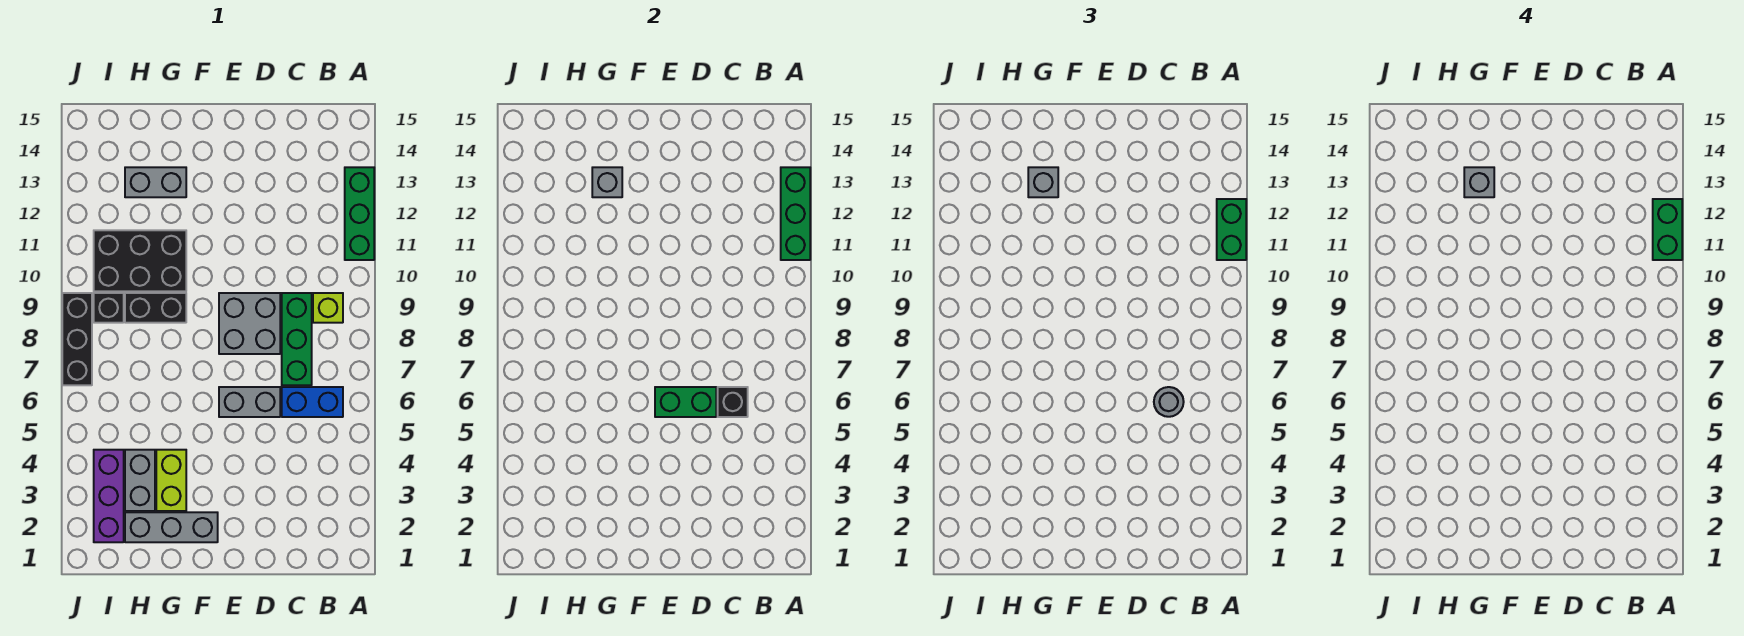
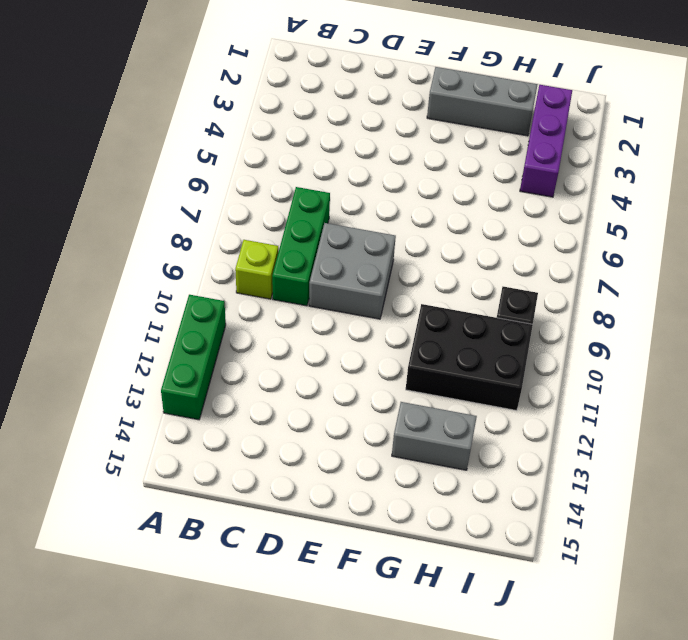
none -> blue 1x2 brick [282,387,343,417]
none -> grey 1x2 brick [219,387,280,417]
none -> lime 1x2 brick [156,450,186,511]

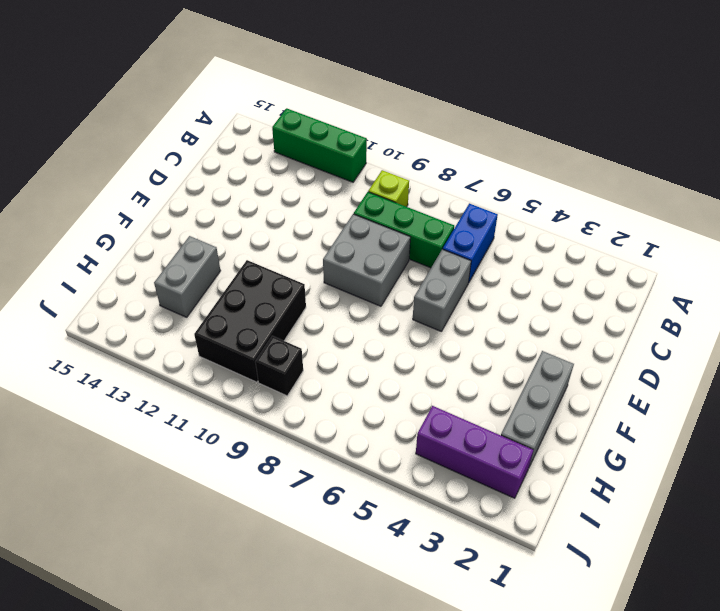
none -> lime 1x2 brick [156,450,186,511]
none -> black 1x2 brick [125,293,186,323]
none -> grey 1x2 brick [125,450,155,511]

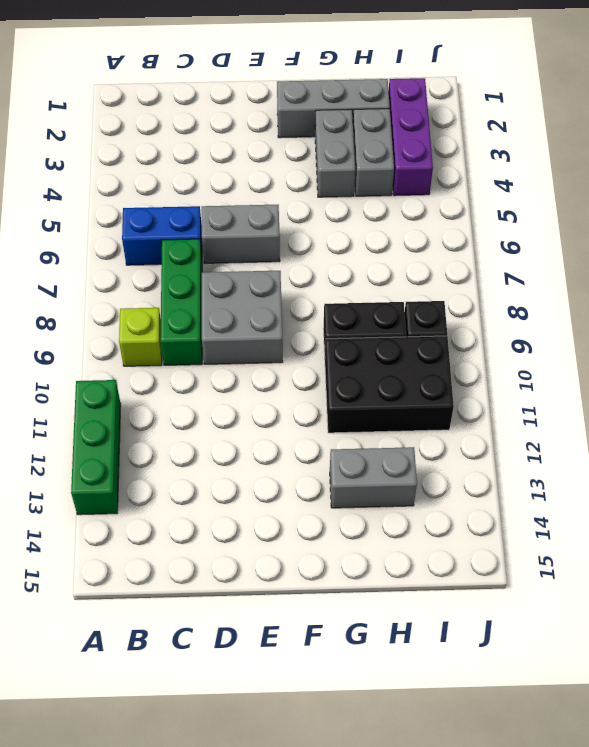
grey 1x2 brick [315,109,355,197] -> lime 1x2 brick [156,450,186,511]
none -> black 1x3 brick [62,293,92,385]
none -> green 1x3 brick [781,167,810,260]
none -> black 1x1 brick [718,387,748,417]

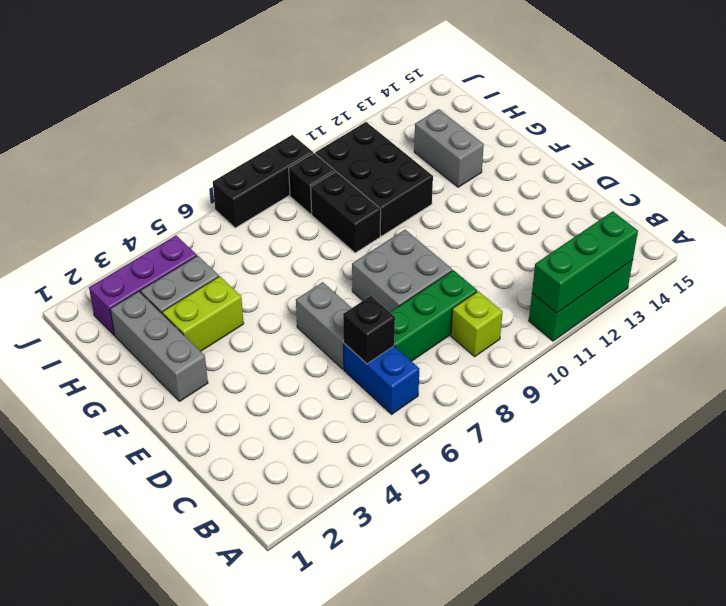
none -> green 1x2 brick [655,387,716,417]
none -> grey 1x1 brick [592,167,622,197]
none -> green 1x2 brick [1217,199,1246,260]

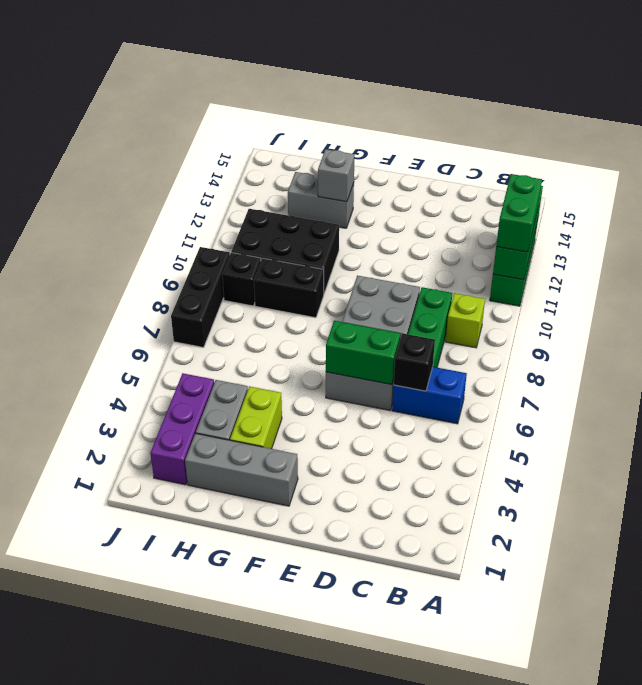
none -> grey 1x1 round brick [1154,387,1184,417]
none -> grey 1x1 brick [1028,167,1058,197]
none -> green 1x2 brick [1653,199,1682,260]

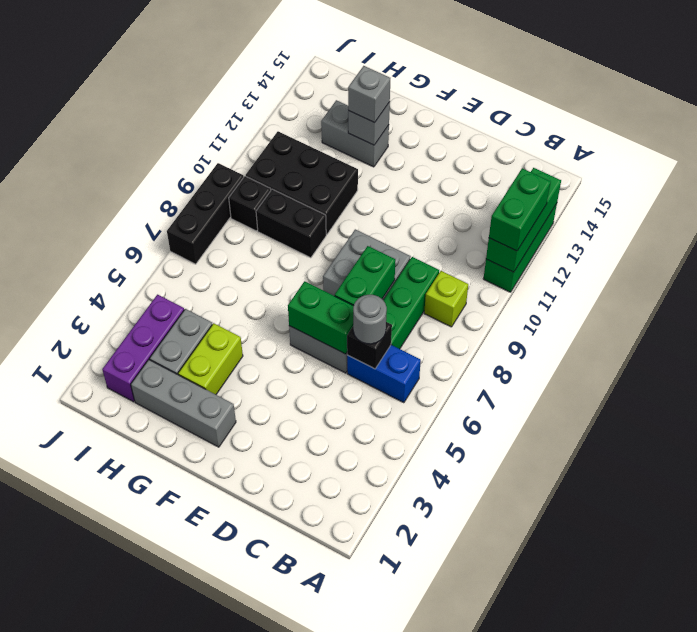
green 1x2 brick [335,246,395,306] -> green 1x2 brick moved to [1653,199,1682,260]
none -> grey 1x1 brick [1464,167,1494,197]

